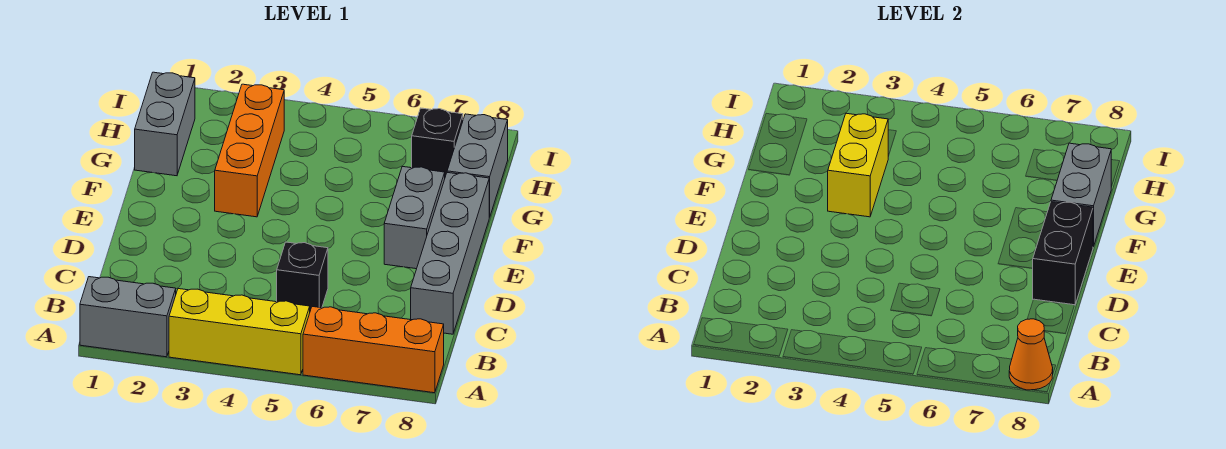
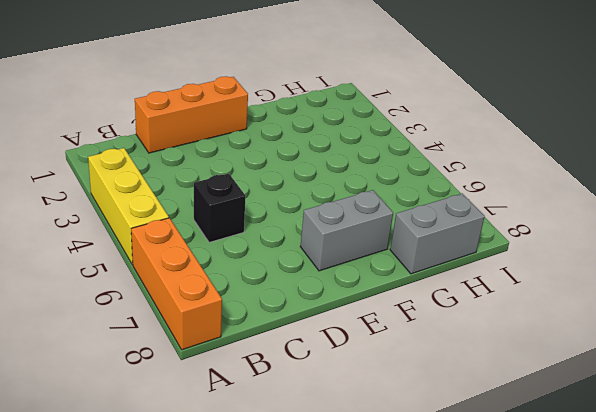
orange 1x3 brick [135,76,248,153] -> orange 1x3 brick moved to [215,84,284,217]
none -> grey 1x2 brick [80,277,176,357]
none -> grey 1x4 brick [411,173,489,334]
none -> grey 1x2 brick [135,72,195,176]

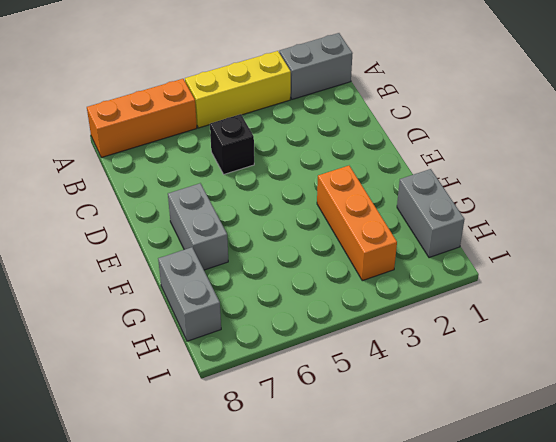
none -> grey 1x4 brick [411,173,489,334]
none -> black 1x1 brick [412,108,463,177]
none -> orange 1x1 cone [1009,319,1053,390]

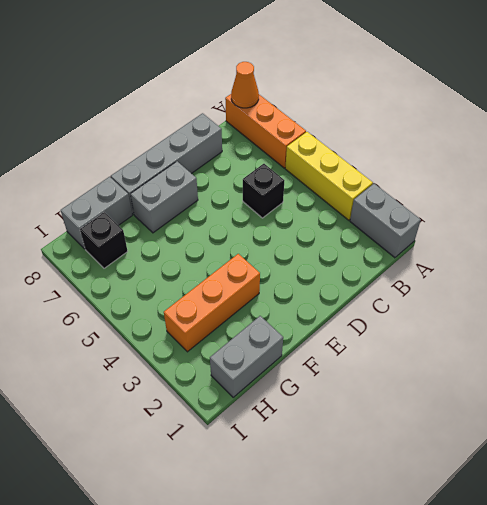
none -> black 1x2 brick [1032,202,1093,305]
none -> yellow 1x2 brick [828,113,888,217]
none -> grey 1x2 brick [1051,143,1111,247]

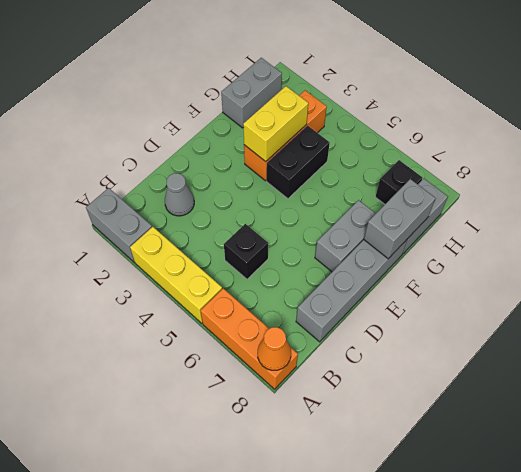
grey 1x1 cone [165,173,194,216] -> none
black 1x2 brick [267,126,330,199] -> black 1x2 brick moved to [1032,202,1093,305]

